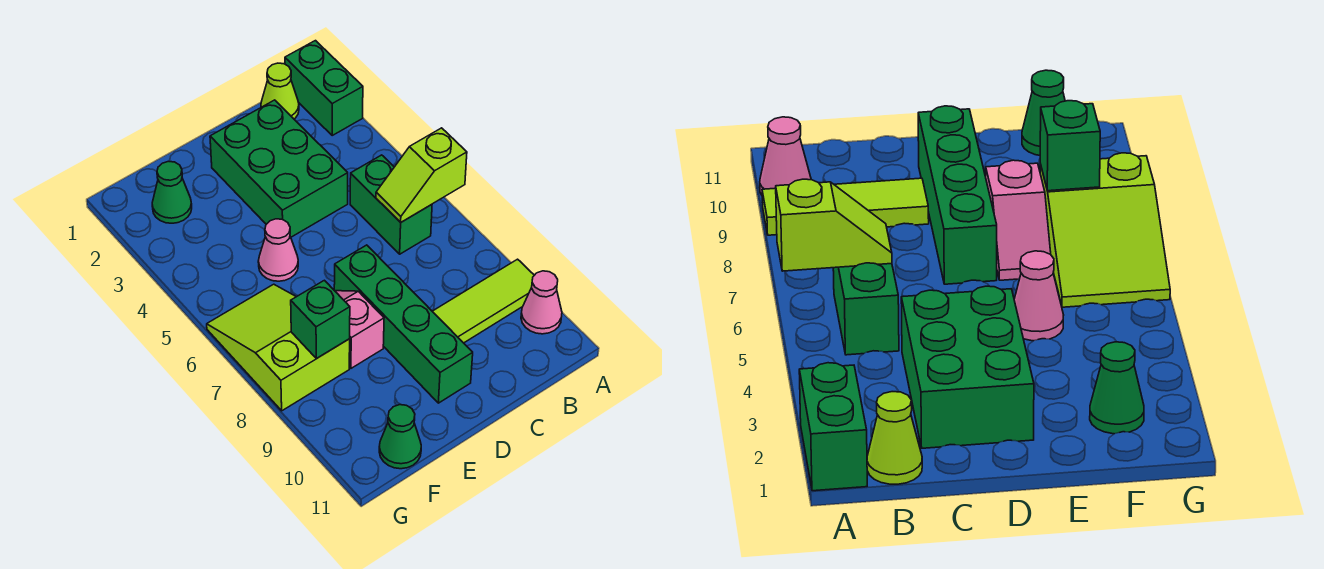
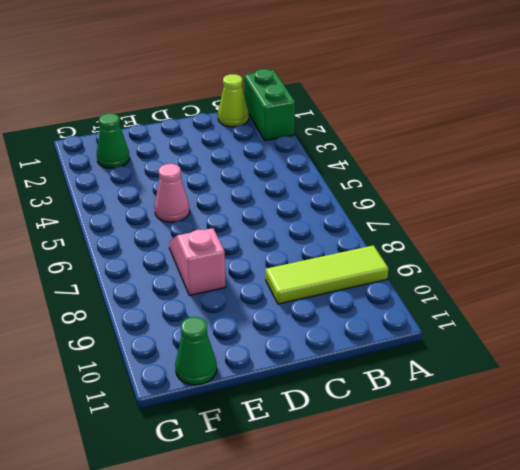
none -> pink 1x1 cone [521,271,562,334]
none -> green 1x2 brick [350,155,432,254]
none -> green 2x3 brick [210,100,348,237]

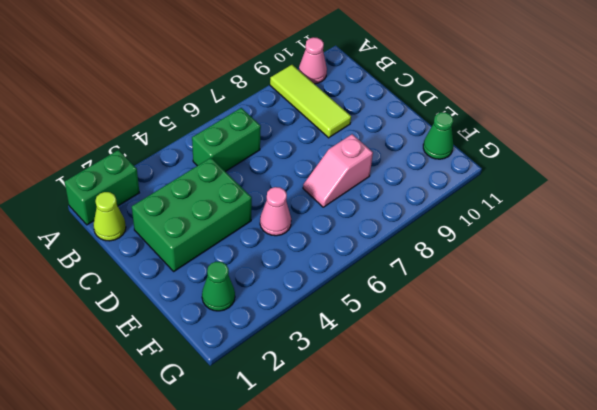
none -> green 1x4 brick [334,245,473,403]
none -> lime 2x3 slope [207,284,350,411]
none -> lime 1x2 slope [376,128,467,222]

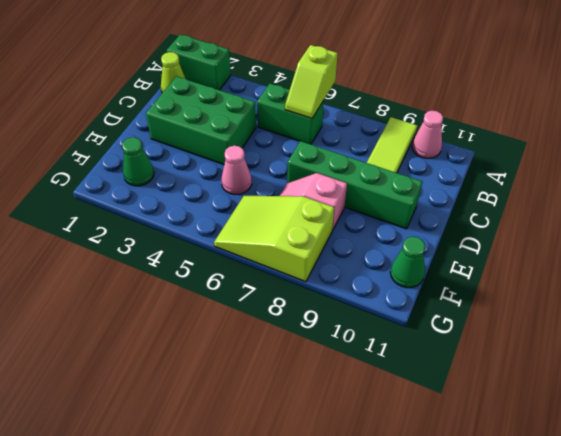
none -> green 1x1 brick [291,280,350,359]

